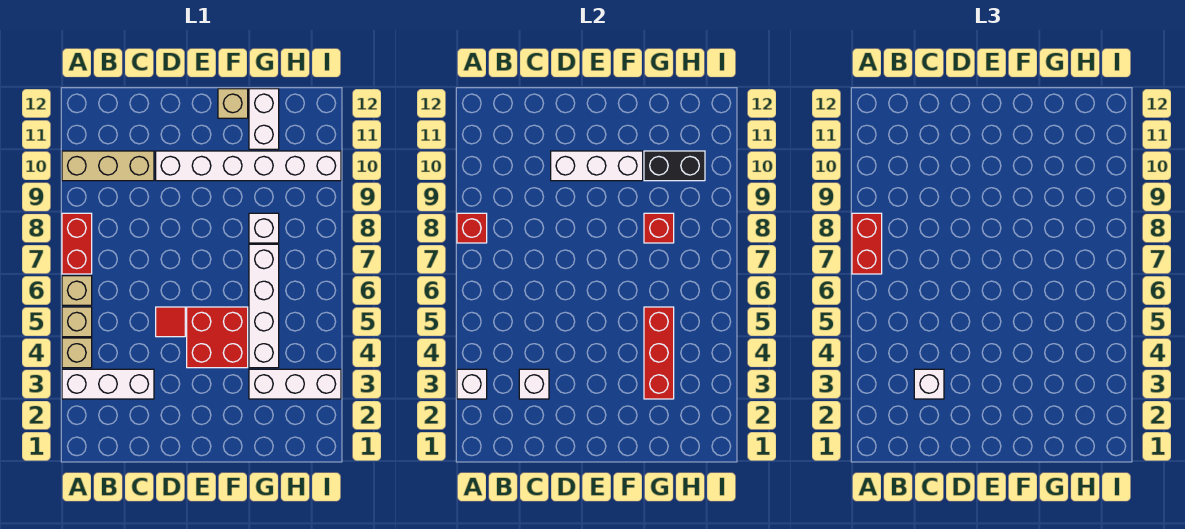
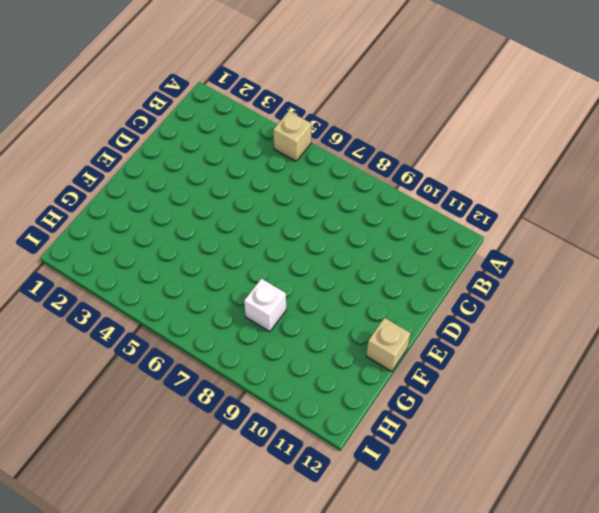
none -> white 1x3 brick [62,369,154,399]
none -> tan 1x1 brick [62,338,92,368]
none -> tan 1x1 brick [62,276,92,305]

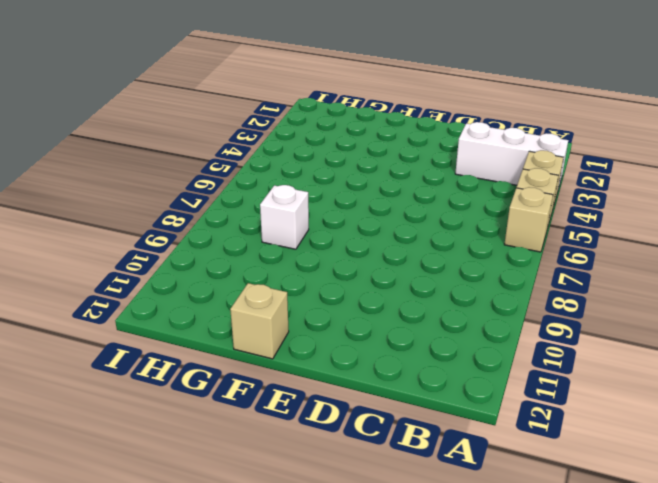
none -> red 1x2 brick [62,213,92,274]
none -> tan 1x3 brick [62,151,154,181]
none -> red 1x1 tile [156,307,185,337]

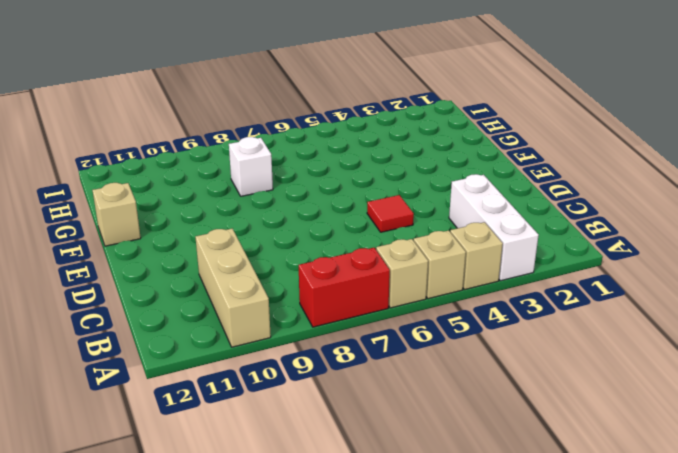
none -> white 1x6 brick [156,151,341,181]
none -> red 2x2 brick [187,307,248,368]
none -> white 1x3 brick [249,369,341,399]

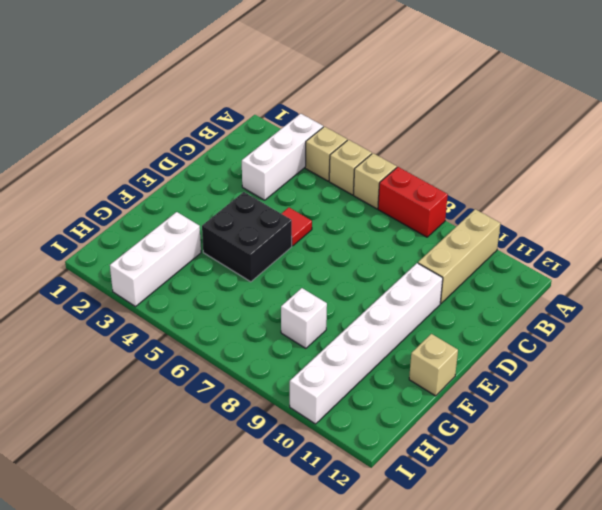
black 2x2 brick [202,192,292,282] -> red 2x2 brick [187,307,248,368]
none -> white 1x4 brick [249,244,279,368]
none -> white 1x2 brick [249,89,279,149]
none -> white 1x1 brick [457,369,487,399]

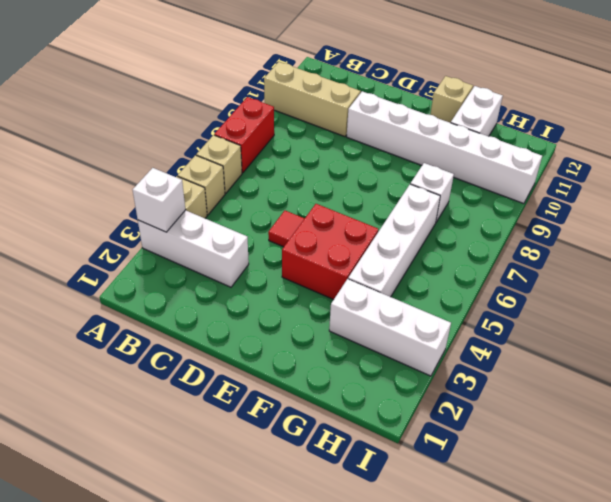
none -> red 1x1 brick [457,213,487,243]
none -> white 1x1 brick [519,369,549,399]
none -> white 1x3 brick [551,151,643,181]

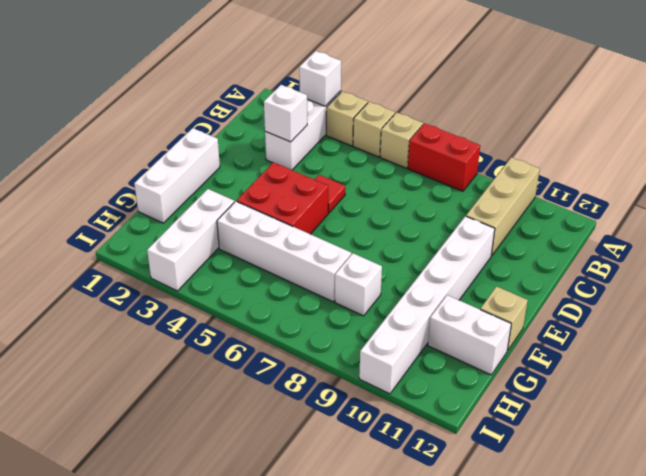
white 1x3 brick [134,128,220,223] -> white 1x3 brick moved to [551,151,643,181]
none -> red 1x1 brick [457,213,487,243]
none -> red 1x3 brick [644,307,674,399]
none -> red 1x1 brick [644,213,674,243]

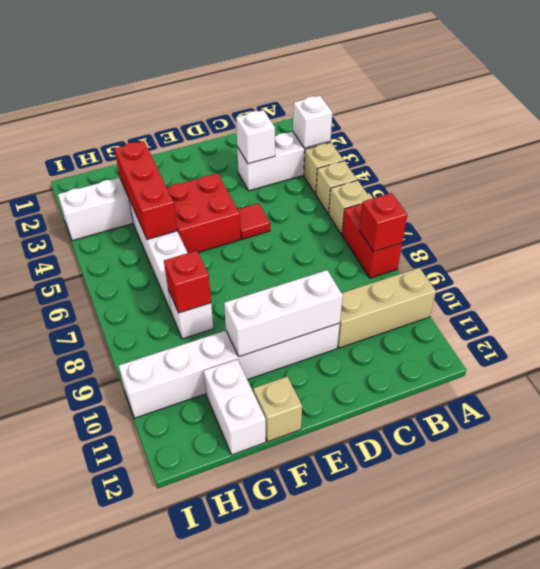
none -> black 1x2 brick [644,151,705,181]
none -> red 1x2 brick [852,213,882,274]
none -> white 1x1 brick [914,369,944,399]

